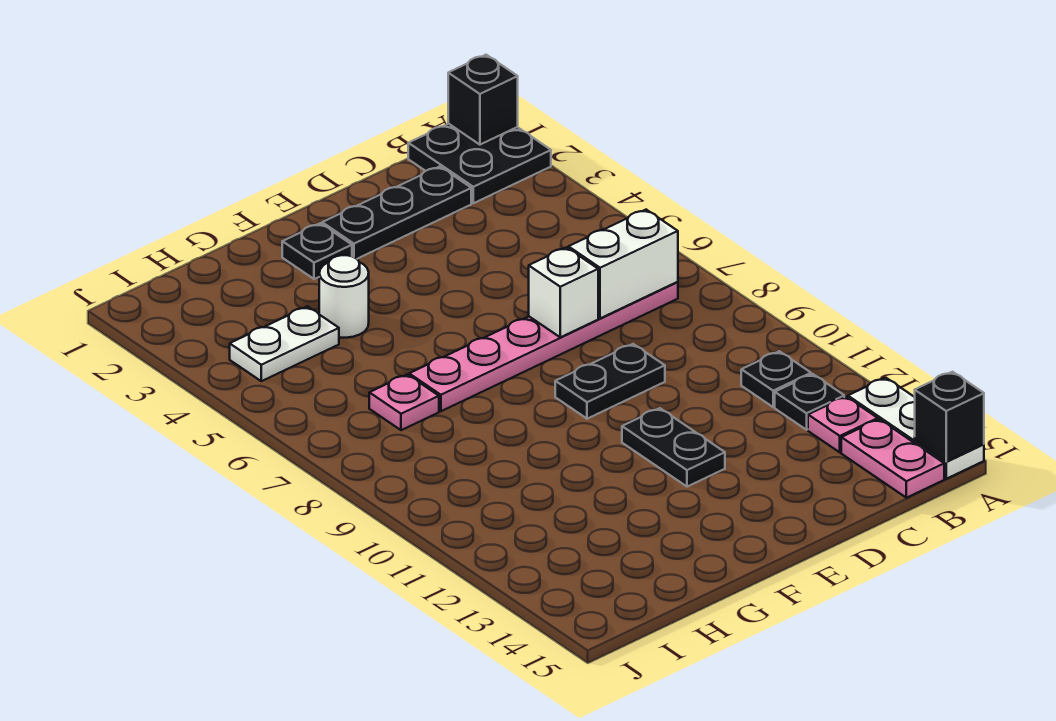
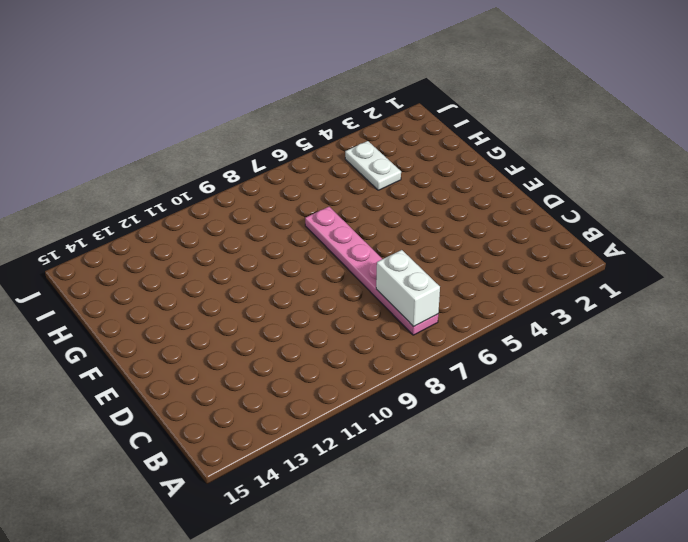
none -> black 2x2 plate [408,124,551,203]
none -> white 1x3 plate [848,378,984,479]
none -> black 1x1 plate [741,351,811,407]

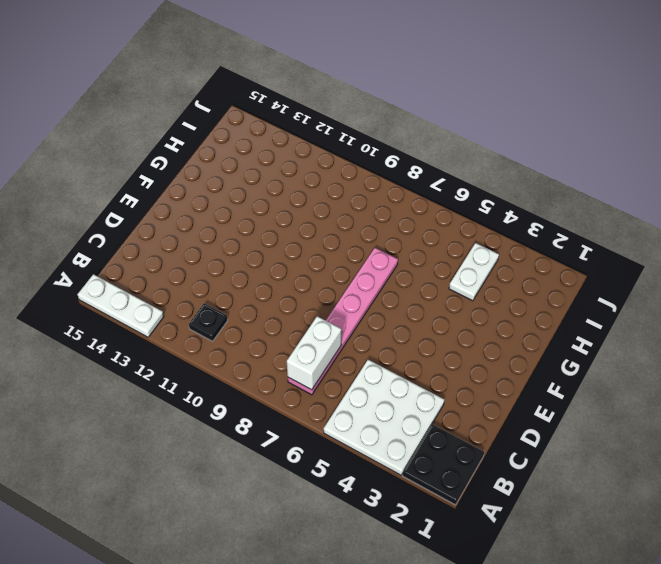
white 3x3 plate [324,360,445,475] -> none
none -> black 1x1 plate [775,374,844,430]
none -> pink 1x1 plate [808,397,878,452]
none -> pink 1x2 plate [841,419,944,498]

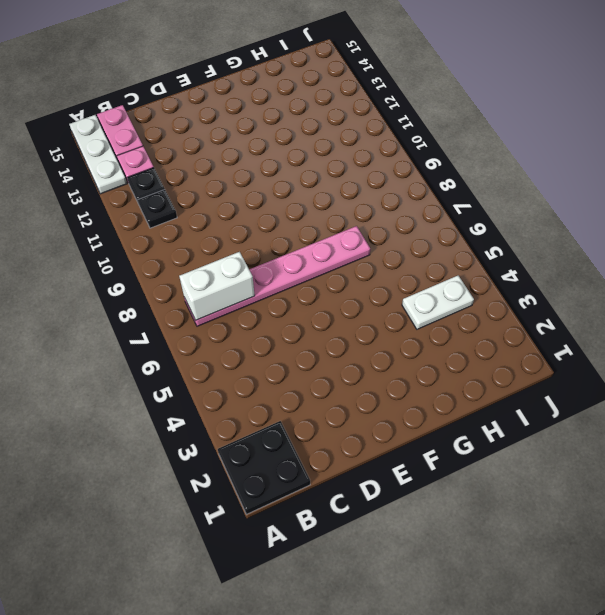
none -> black 1x3 plate [322,166,471,259]
none -> black 1x2 plate [555,344,665,419]
none -> black 1x2 plate [622,408,725,487]

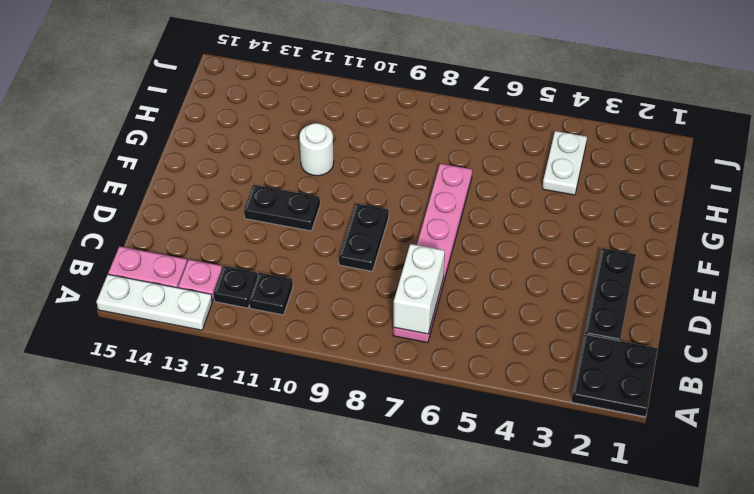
white 1x1 round brick [300,123,334,176] -> white 1x1 round brick moved to [319,255,369,338]
none -> black 1x1 plate [282,223,352,279]
none -> pink 1x1 plate [369,374,439,430]
none -> black 1x1 brick [448,55,518,145]

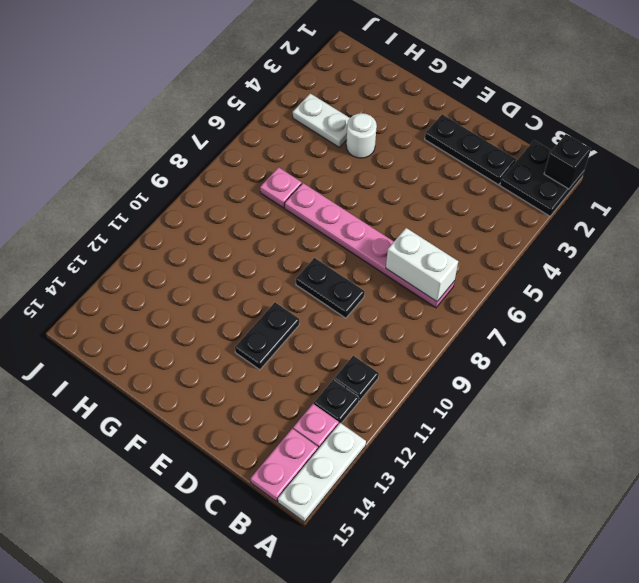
none -> black 1x1 plate [282,223,352,279]
none -> black 1x1 brick [915,372,984,462]
none -> white 1x1 brick [529,247,598,337]

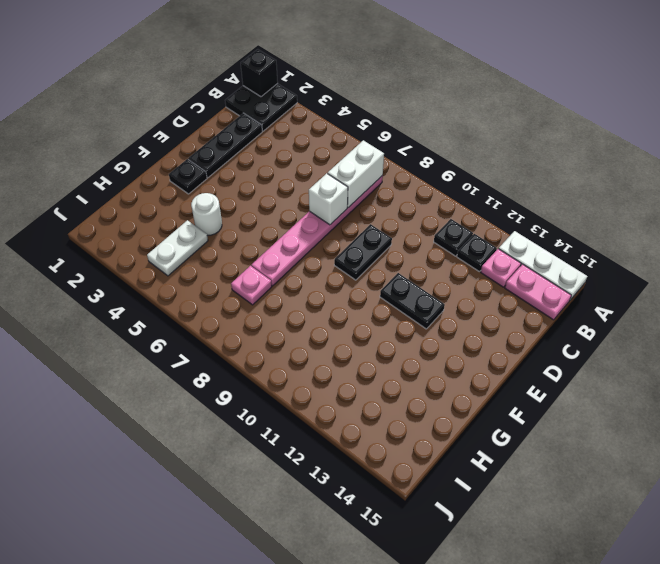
none -> black 1x1 brick [915,372,984,462]

